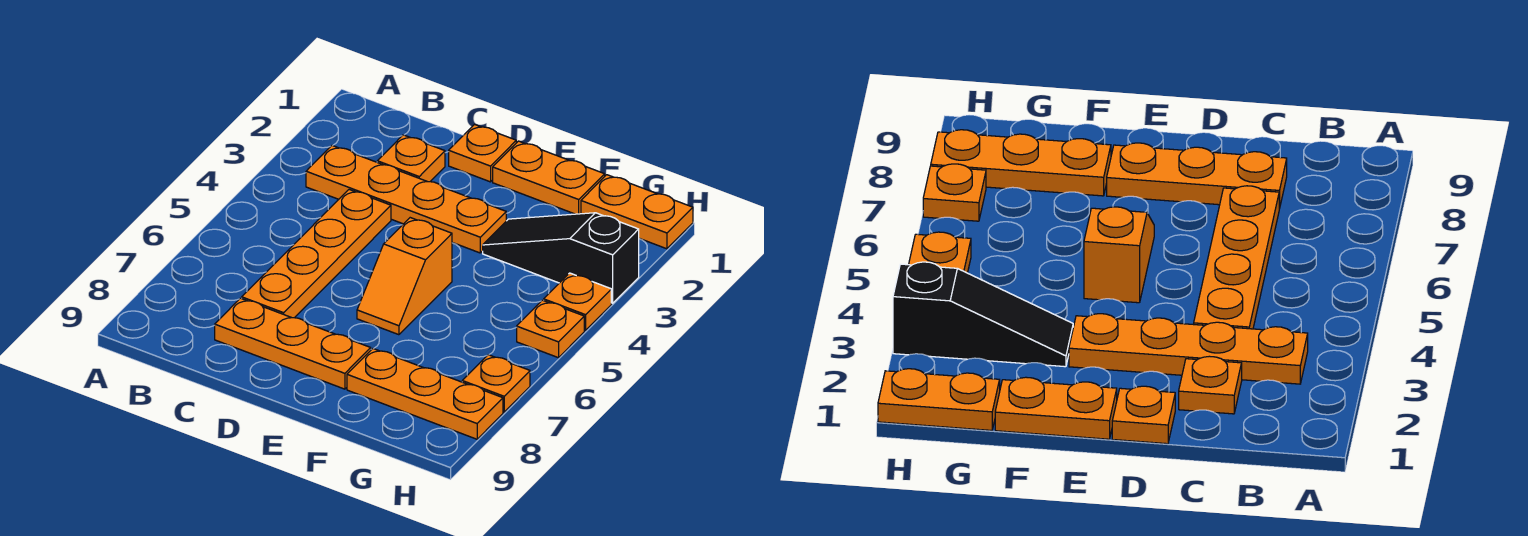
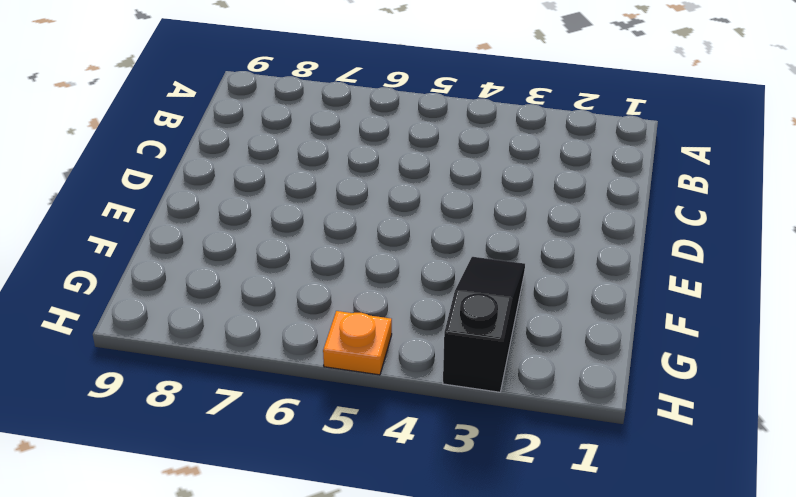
none -> orange 1x4 plate [306,146,506,253]
none -> orange 1x1 plate [377,135,445,182]
none -> orange 1x4 plate [242,190,391,318]

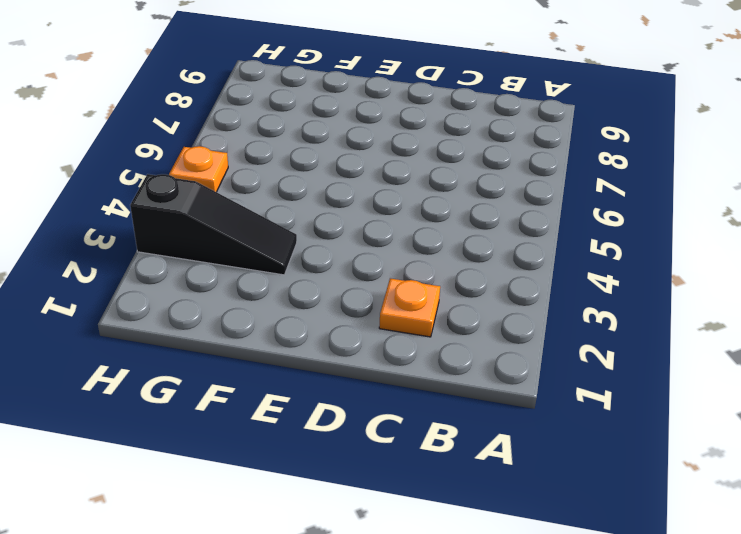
none -> orange 1x4 plate [306,146,506,253]
none -> orange 1x4 plate [242,190,391,318]
none -> orange 1x3 plate [215,298,371,389]

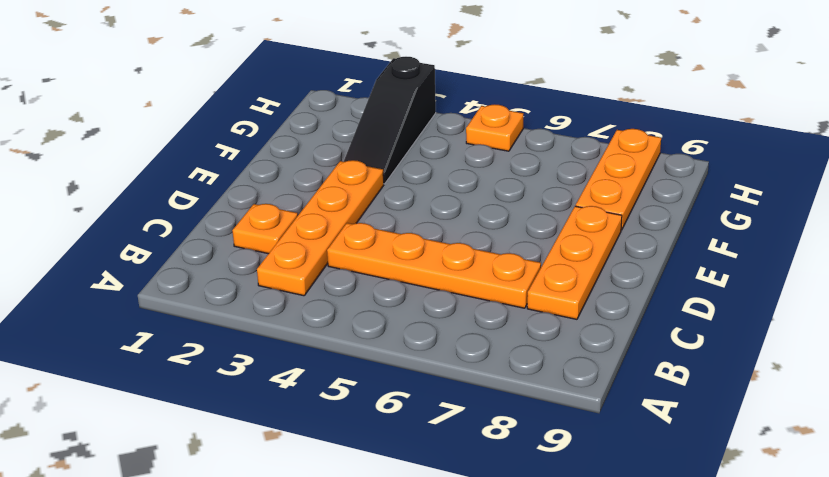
none -> orange 1x1 plate [449,125,516,182]
none -> orange 1x2 plate [493,141,605,214]
none -> orange 1x2 slope [357,218,452,335]

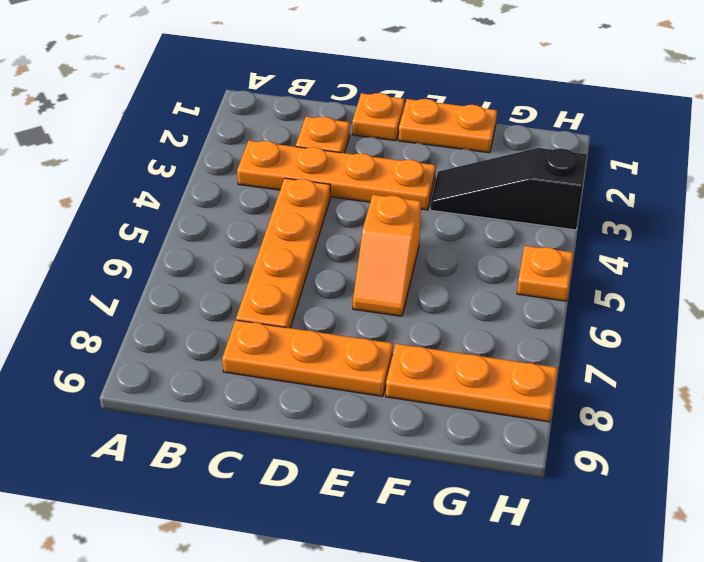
none -> orange 1x2 plate [581,175,693,249]
none -> orange 1x1 plate [544,273,611,330]
none -> orange 1x1 plate [462,355,530,412]

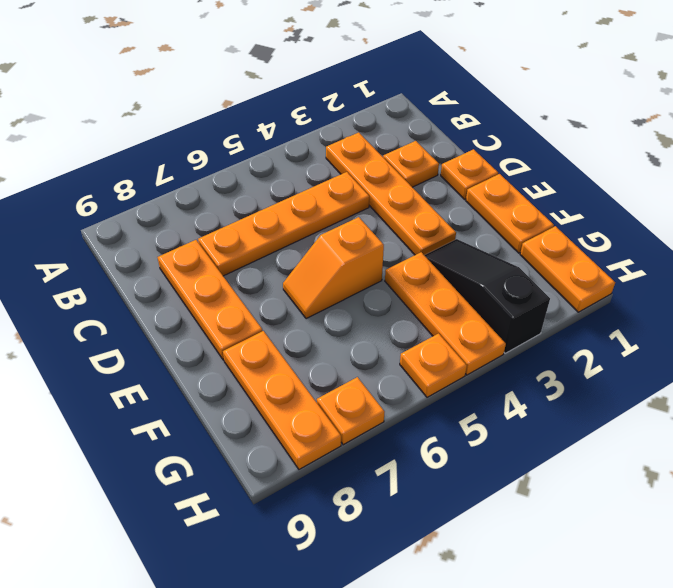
orange 1x3 plate [385,252,506,375] -> orange 1x1 plate [544,273,611,330]

